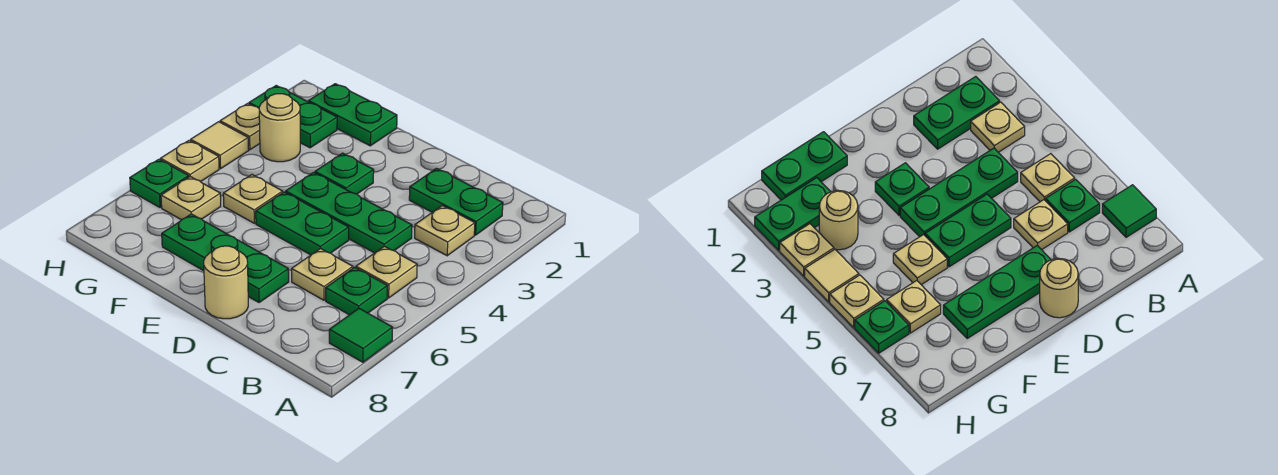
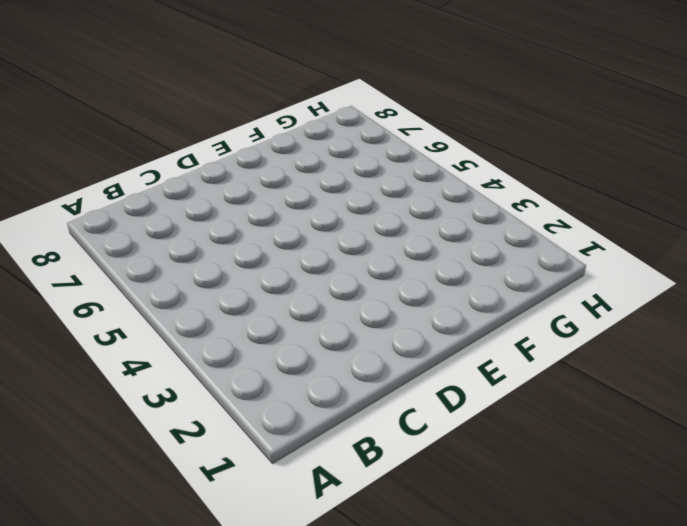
none -> green 1x1 tile [329,308,392,362]
none -> green 1x2 plate [409,168,503,235]
none -> tan 1x1 plate [415,206,475,256]

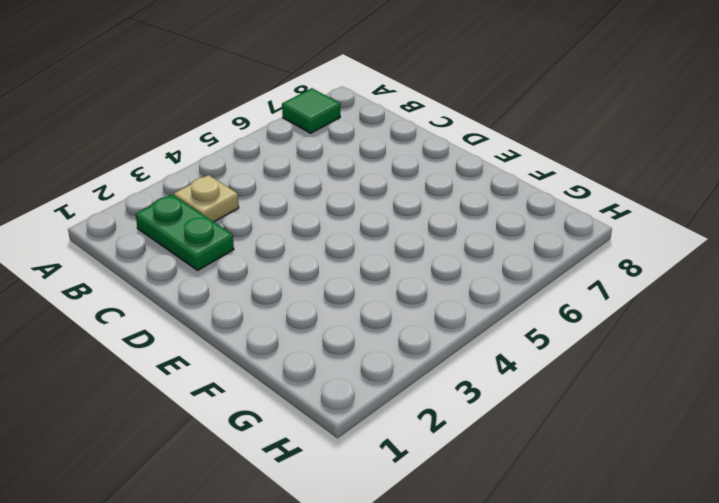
none -> tan 1x1 plate [356,246,417,298]
none -> green 1x1 plate [326,267,387,315]
none -> green 1x3 plate [286,172,412,253]

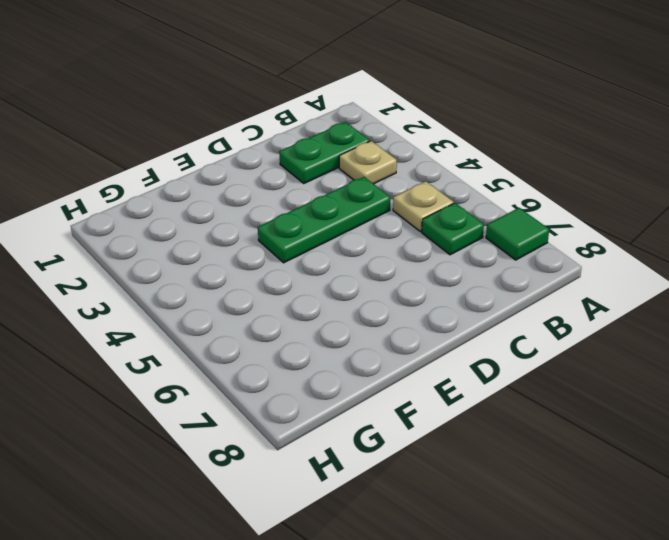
none -> tan 1x1 plate [292,248,353,300]
none -> green 1x2 plate [256,192,349,255]
none -> green 1x3 plate [162,214,289,303]

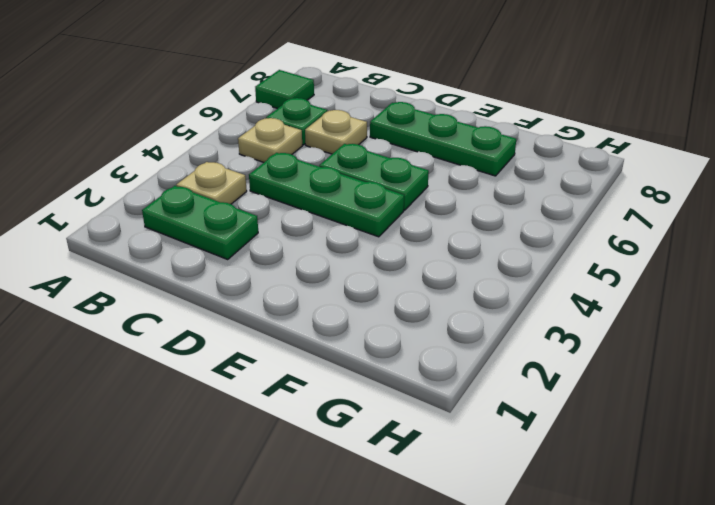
none -> tan 1x1 round brick [204,246,248,319]
none -> green 1x1 plate [315,153,374,194]
none -> green 1x2 plate [309,84,397,146]

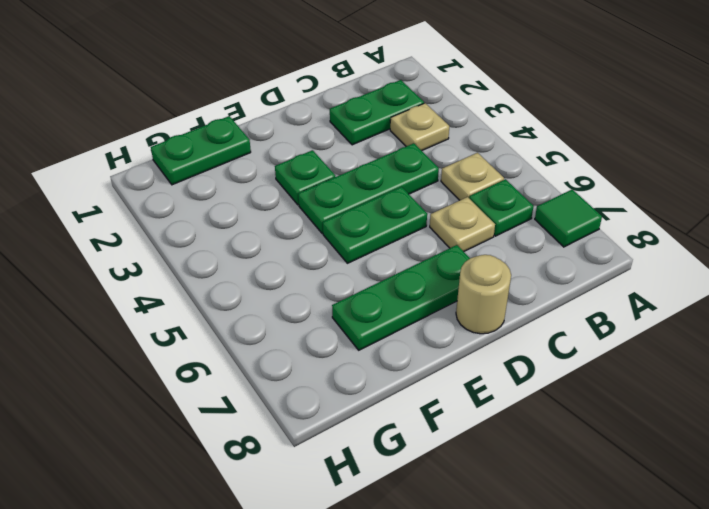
none -> tan 1x1 plate [223,175,283,223]
none -> green 1x2 plate [249,86,337,148]
none -> tan 1x1 round brick [259,94,300,162]

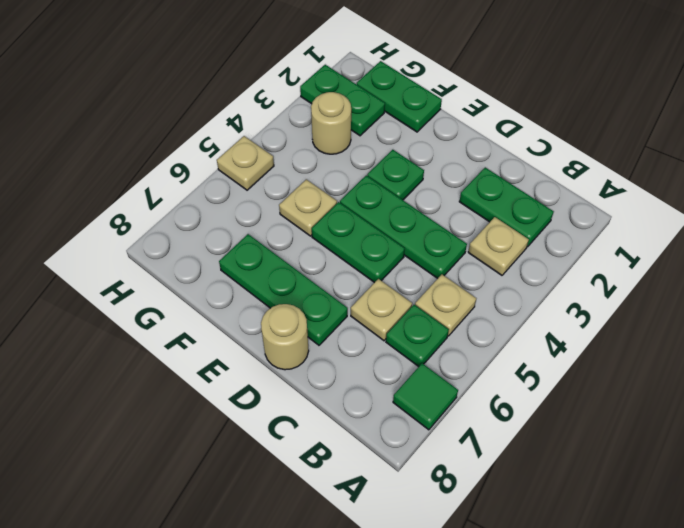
none -> tan 1x1 plate [161,177,221,220]
none -> tan 1x1 plate [220,103,260,150]
none -> tan 1x1 tile [191,122,249,169]

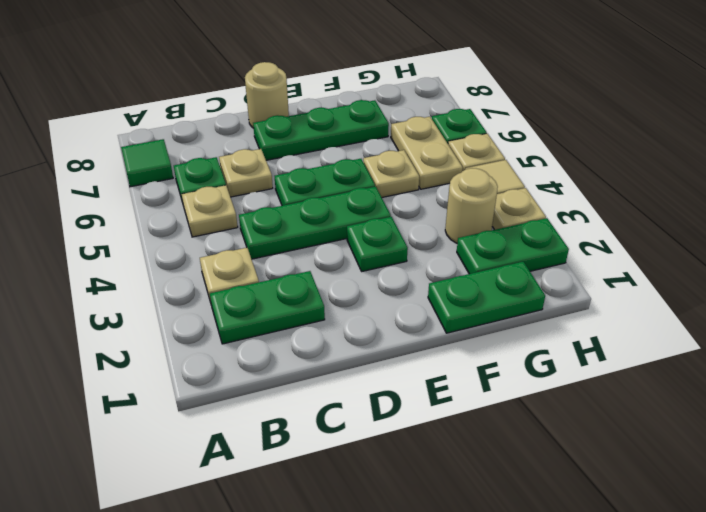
tan 1x2 plate [391,117,463,189] -> tan 1x1 plate [161,177,221,220]

